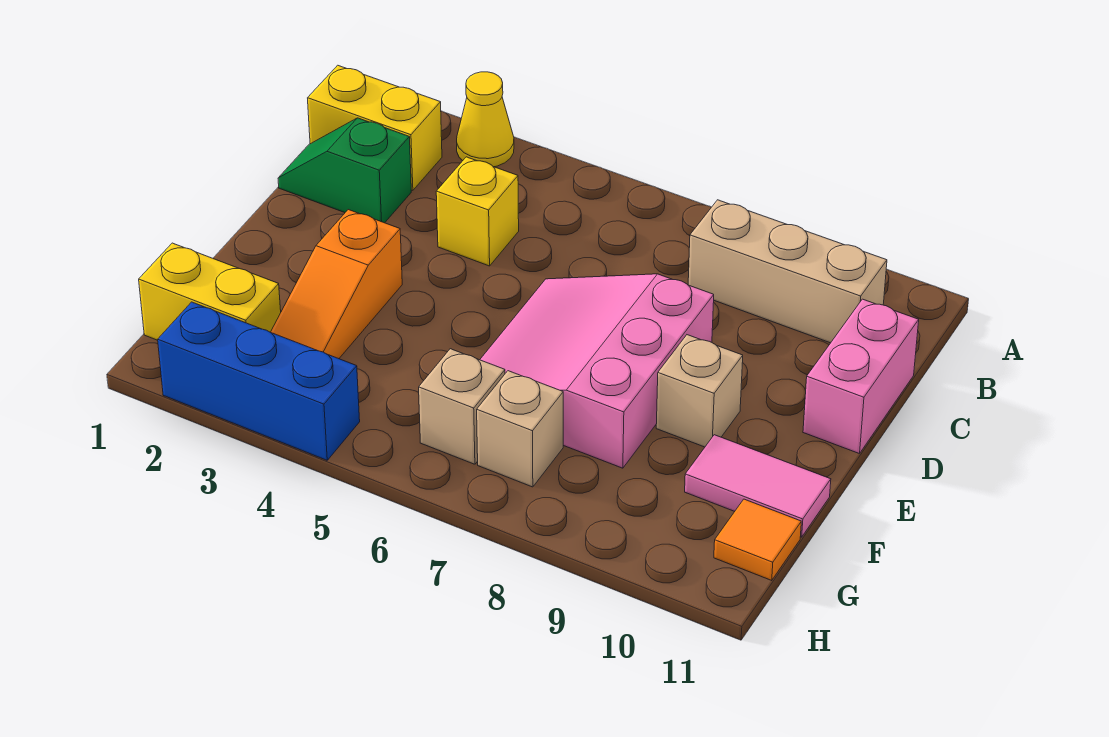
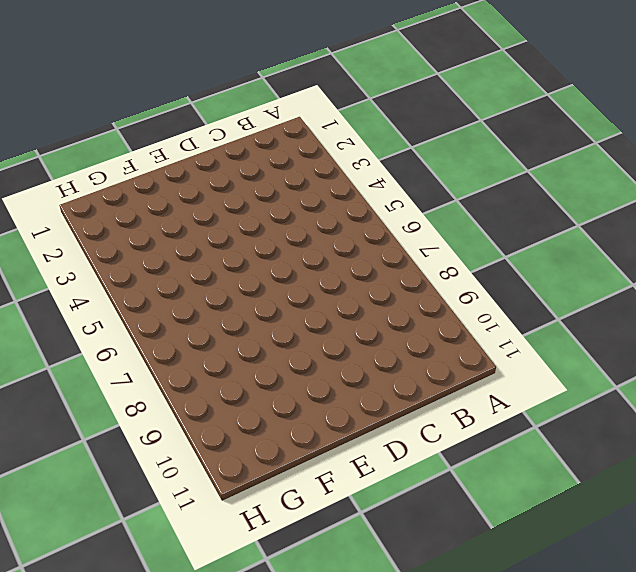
none -> yellow 1x1 cone [457,72,514,167]
none -> yellow 1x2 brick [308,65,442,190]
none -> tan 1x3 brick [688,200,887,343]

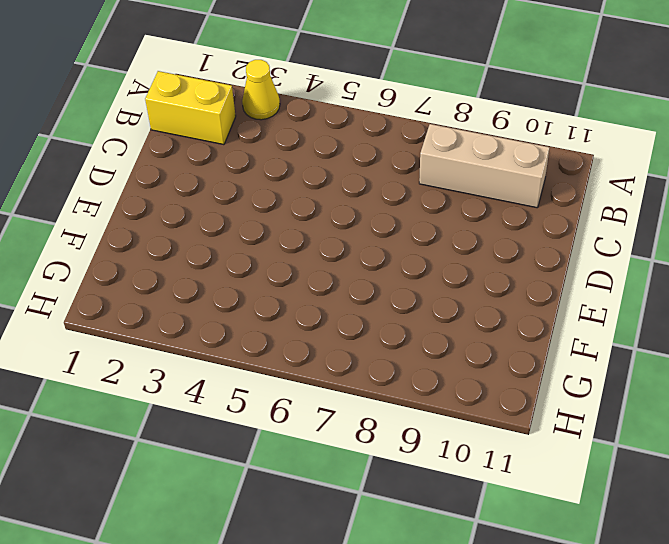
none -> green 1x2 slope [278,118,411,223]
none -> yellow 1x1 brick [436,157,519,266]
none -> pink 1x2 brick [803,299,919,454]

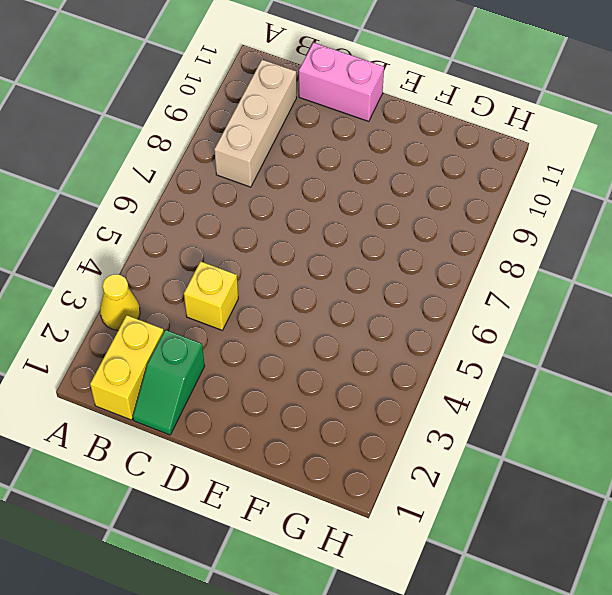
none -> pink 3x3 slope [480,274,714,468]
none -> orange 1x3 slope [271,210,402,359]
none -> tan 1x1 brick [656,335,743,447]

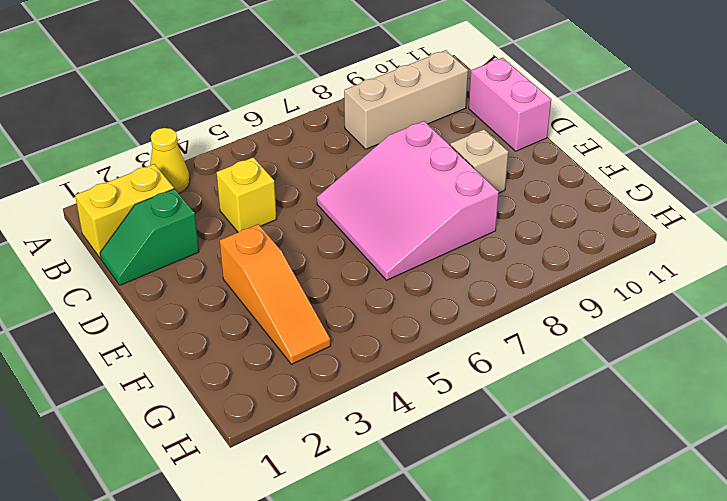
none -> pink 1x2 tile [685,435,831,537]
none -> yellow 1x2 brick [139,243,281,340]
none -> tan 1x1 brick [419,349,505,464]

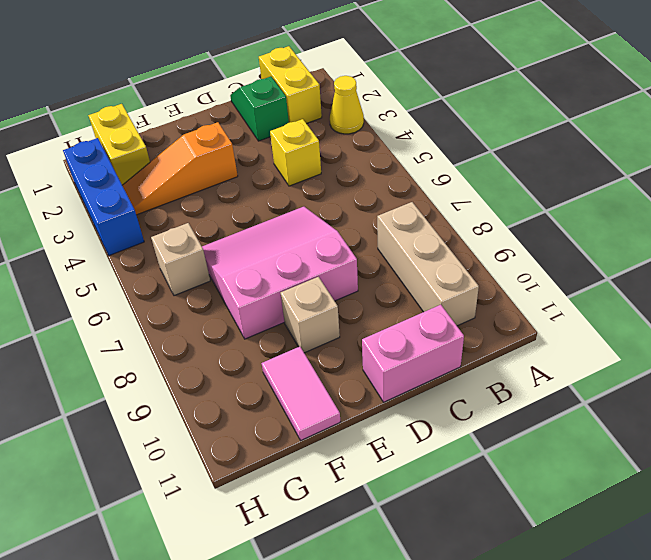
none -> tan 1x1 brick [477,371,563,487]
none -> orange 1x1 tile [714,499,801,580]

